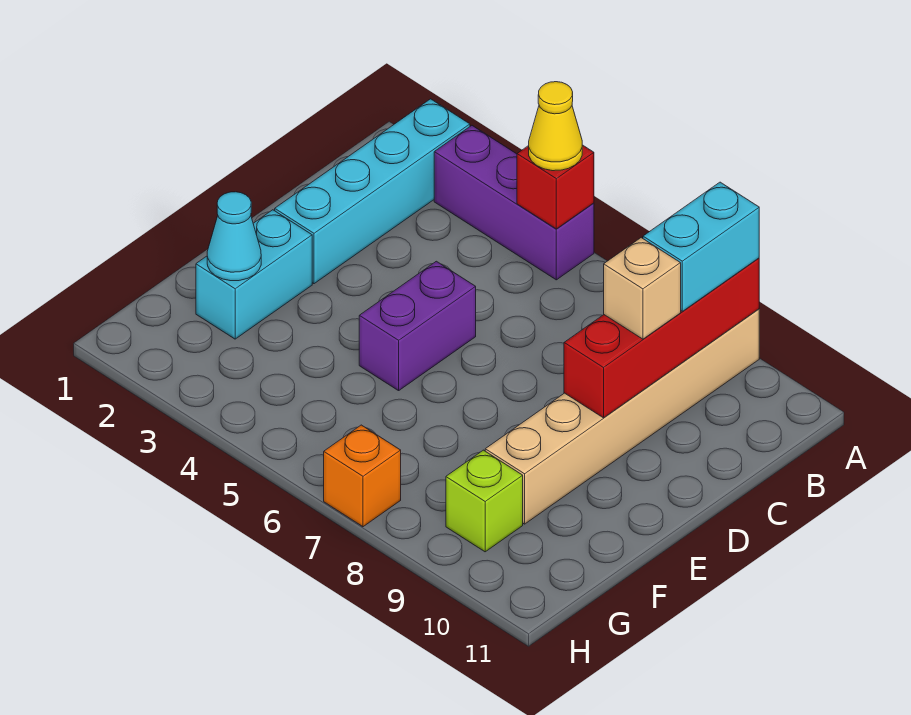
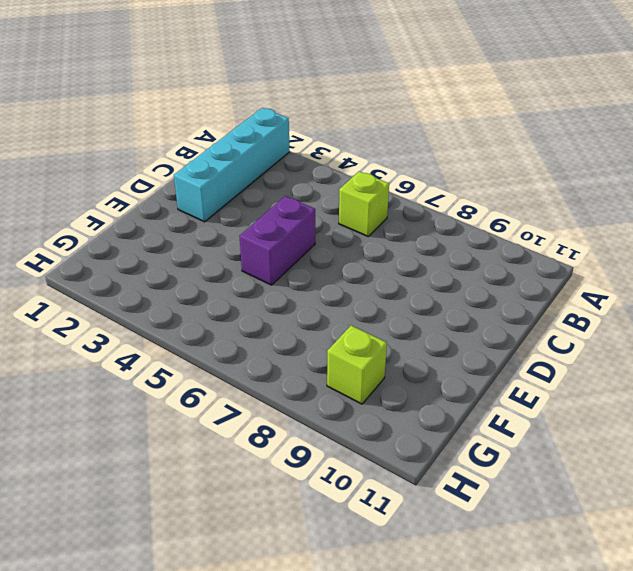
lime 1x1 brick [339,171,389,236] -> none
none -> purple 1x3 brick [434,126,594,280]
none -> tan 1x6 brick [485,309,759,524]
none -> cyan 1x2 brick [196,210,312,339]

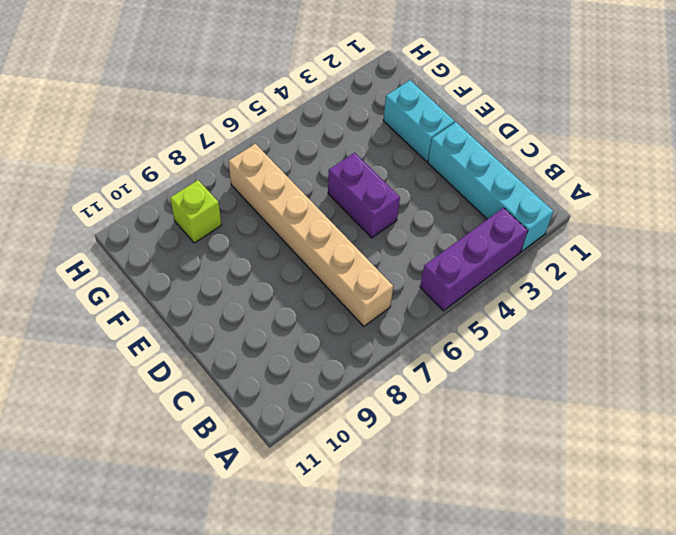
tan 1x6 brick [229,144,393,326] -> tan 1x6 brick moved to [485,309,759,524]
none -> orange 1x1 brick [324,425,401,527]
none -> red 1x1 brick [517,145,594,229]
none -> red 1x4 brick [564,258,759,418]

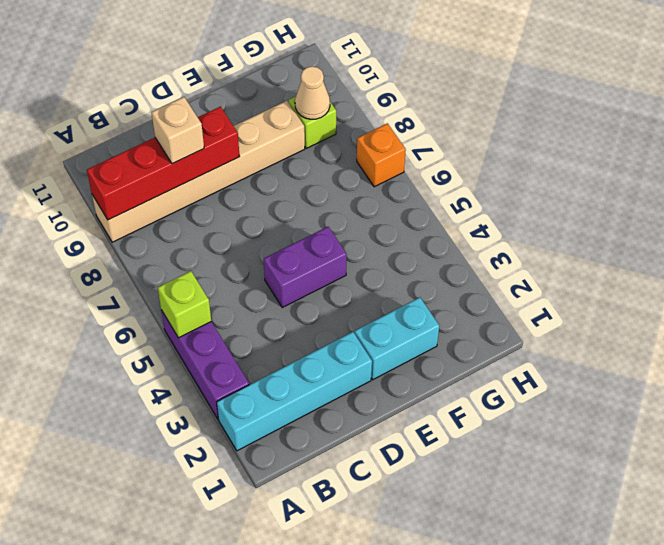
lime 1x1 brick [158,271,211,338] -> red 1x1 brick [517,145,594,229]
tan 1x1 cone [295,66,330,119] -> none
none -> cyan 1x1 cone [207,192,261,281]
none -> yellow 1x1 cone [529,82,582,171]
none -> cyan 1x2 brick [643,182,759,311]

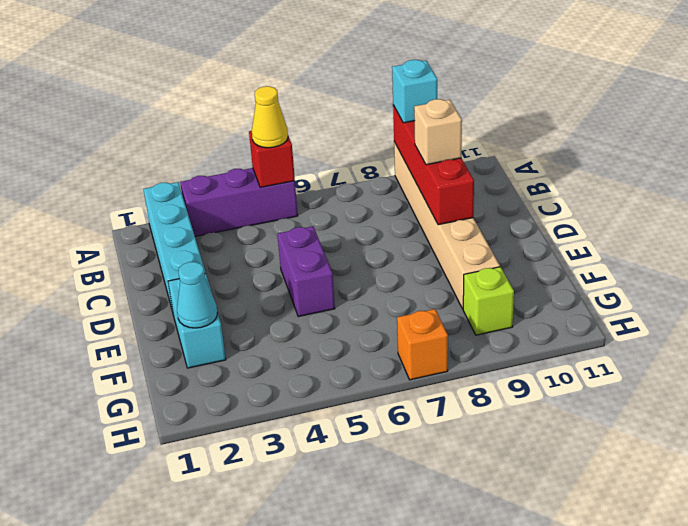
cyan 1x1 brick [392,60,437,123] -> cyan 1x2 brick [643,182,759,311]

